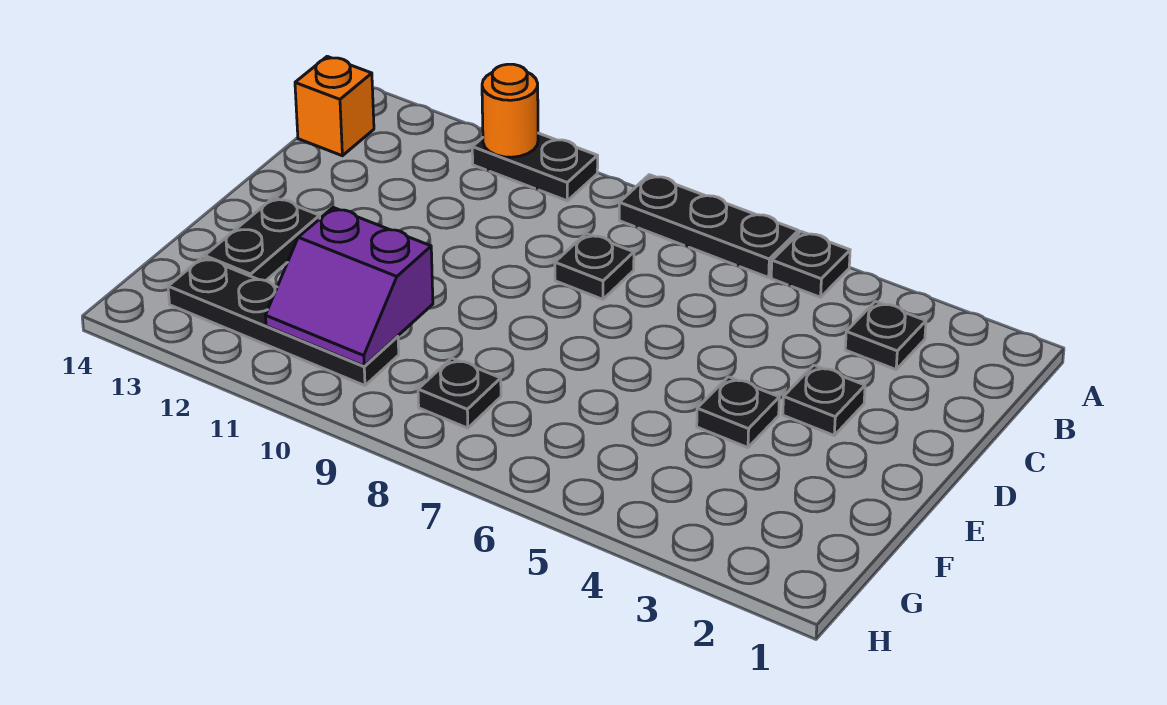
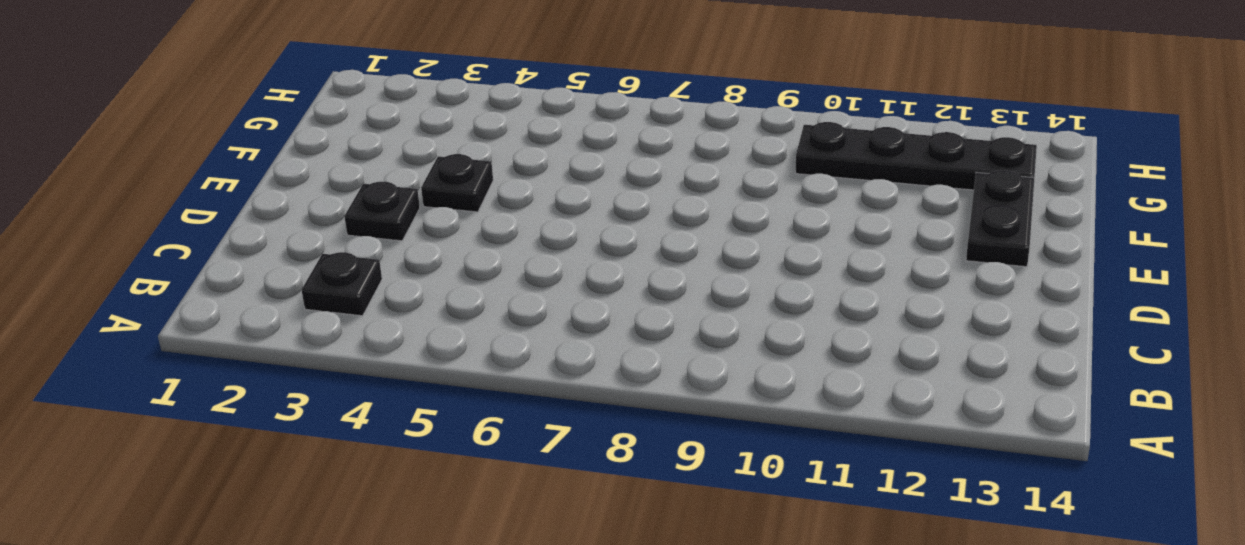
none -> black 1x1 plate [771,232,850,297]
none -> black 1x3 plate [619,175,798,278]
none -> black 1x2 plate [472,133,598,201]

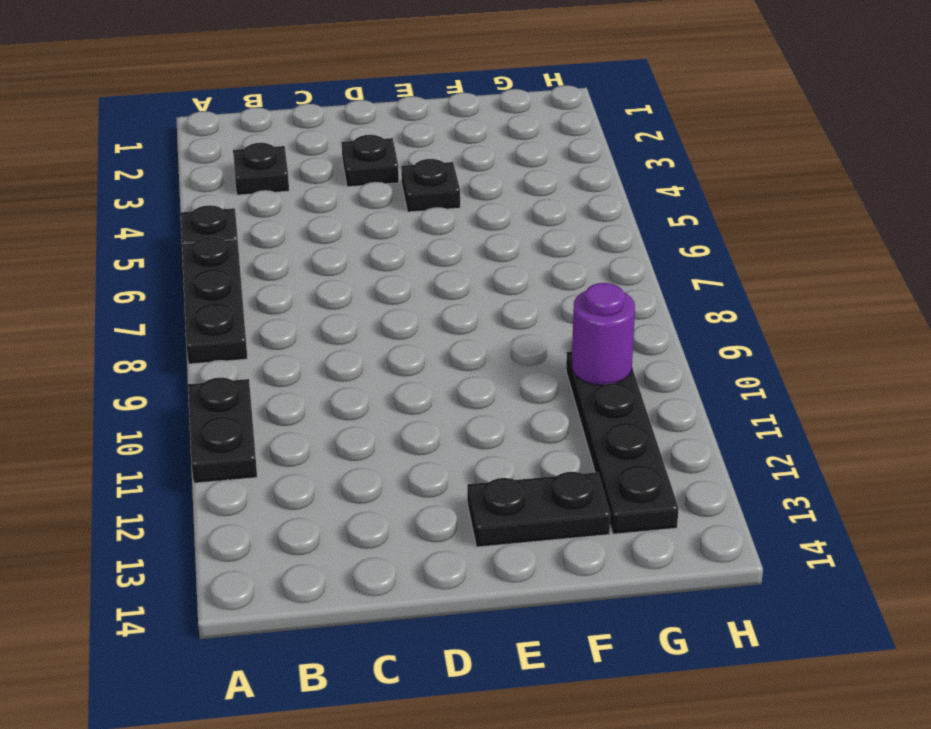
purple 1x1 round brick [572,283,635,385] -> purple 2x2 slope [266,208,433,366]
none -> orange 1x1 brick [295,56,374,156]
none -> black 1x1 plate [555,234,634,299]
none -> black 1x1 plate [418,358,501,428]

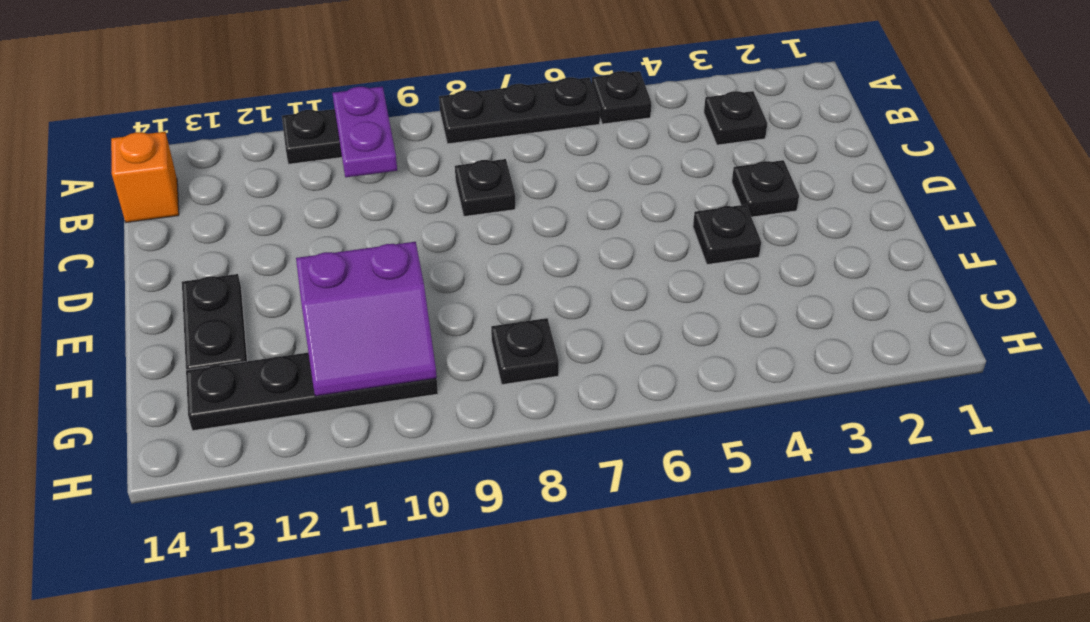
purple 1x2 plate [333,87,397,177] -> none
none -> orange 1x1 round brick [482,64,538,157]

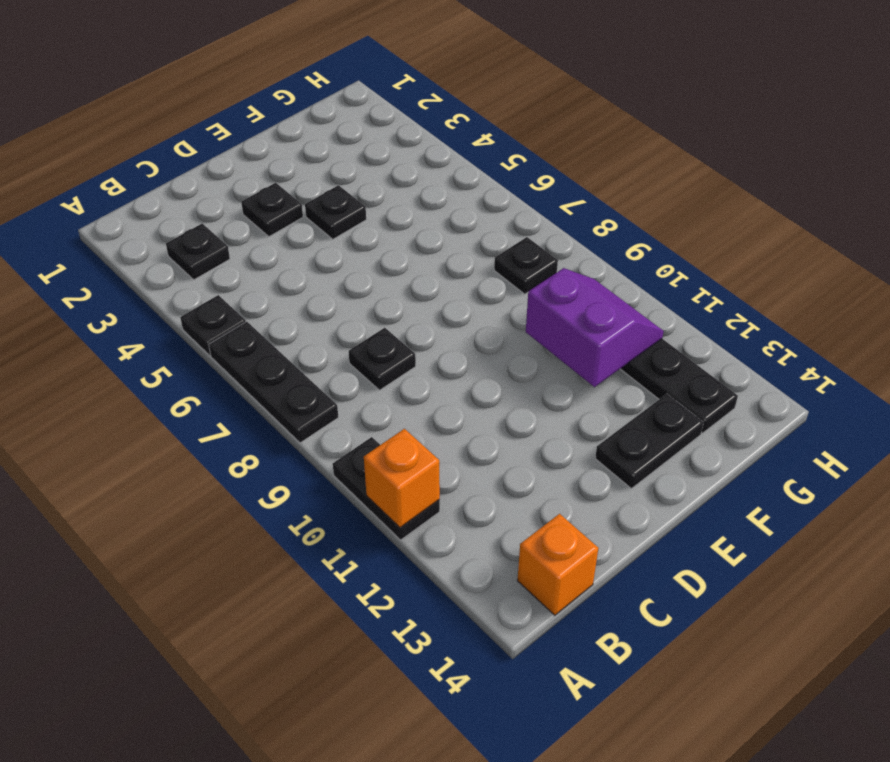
orange 1x1 brick [364,429,440,527] -> orange 1x1 round brick [482,64,538,157]

